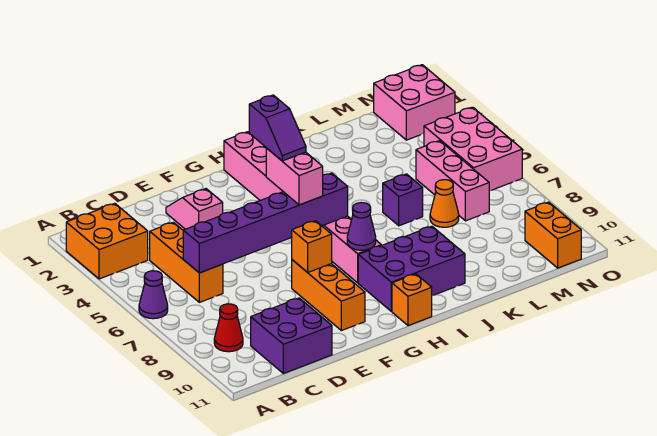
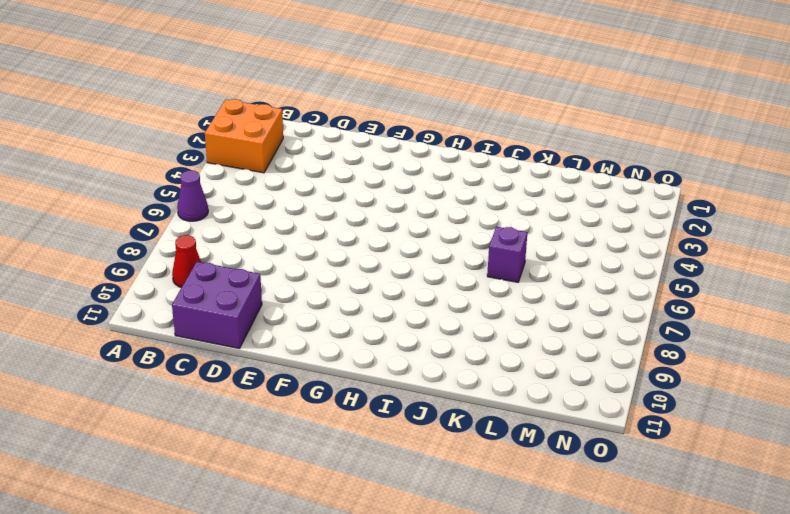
none -> orange 1x3 brick [150,222,223,302]
none -> pink 1x2 slope [166,189,223,229]
none -> orange 1x3 brick [292,260,365,331]

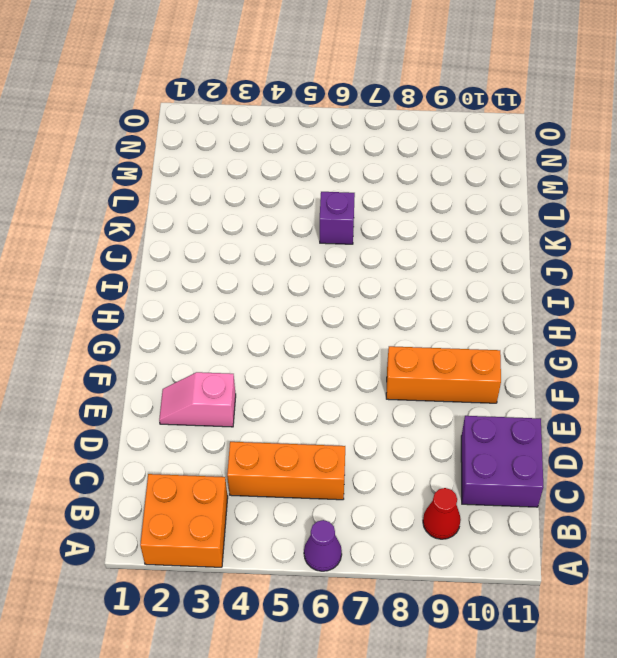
none -> pink 1x8 brick [224,132,381,283]
none -> purple 2x3 brick [358,226,465,311]
none -> orange 1x1 brick [392,274,432,326]

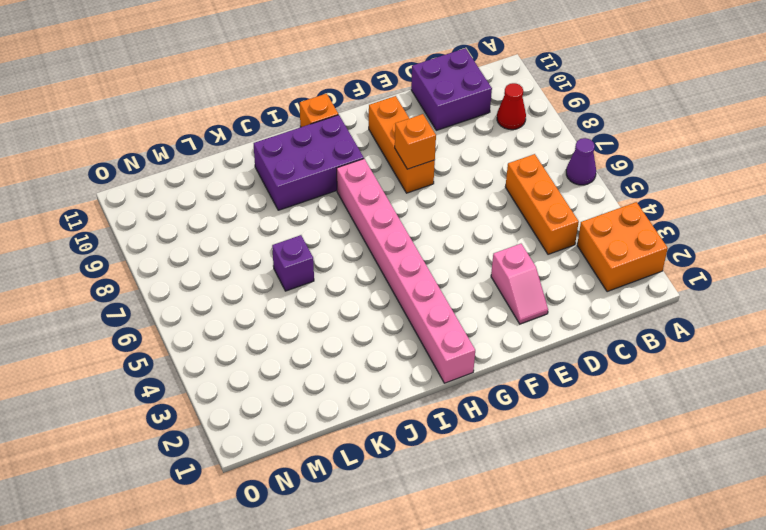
none -> orange 1x1 cone [430,180,459,227]
none -> pink 1x3 brick [416,141,489,221]
none -> pink 2x2 brick [374,65,455,140]

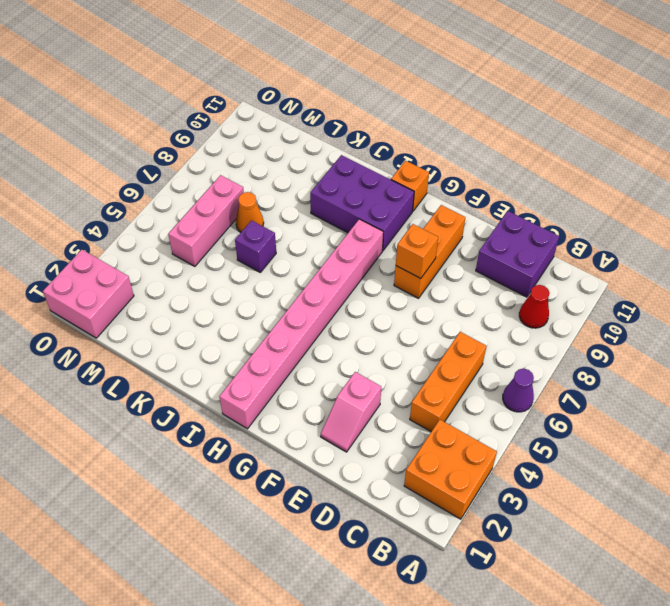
none -> pink 2x3 brick [424,107,522,191]
none -> orange 1x2 brick [525,202,581,268]
none -> purple 1x6 brick [183,173,348,273]

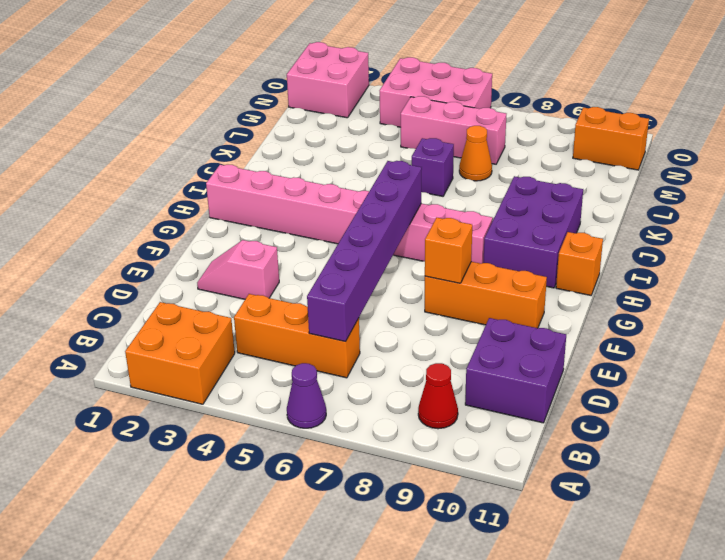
none -> purple 1x1 cone [347,203,376,250]
none -> pink 1x2 brick [266,148,323,205]
none -> purple 1x2 slope [249,95,306,161]

